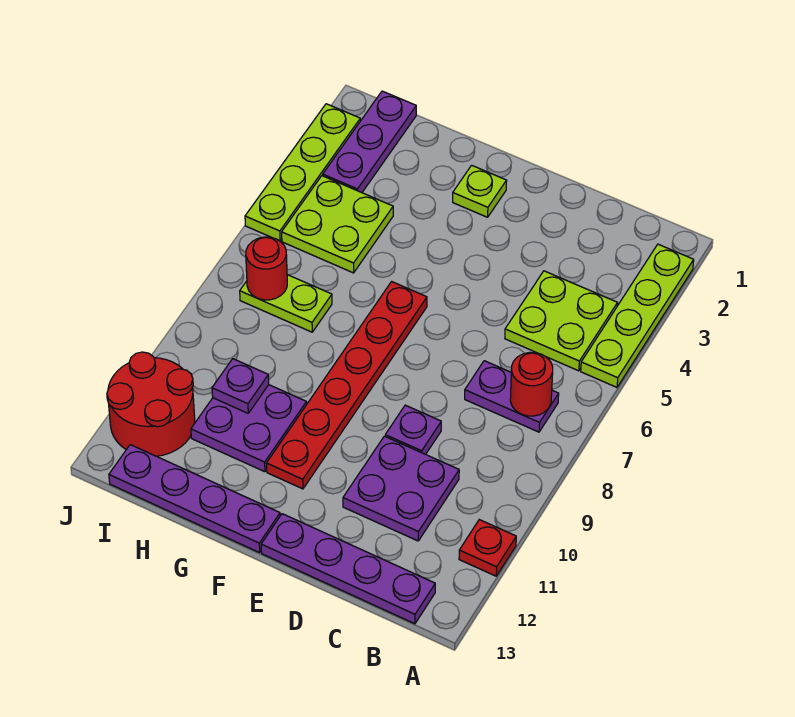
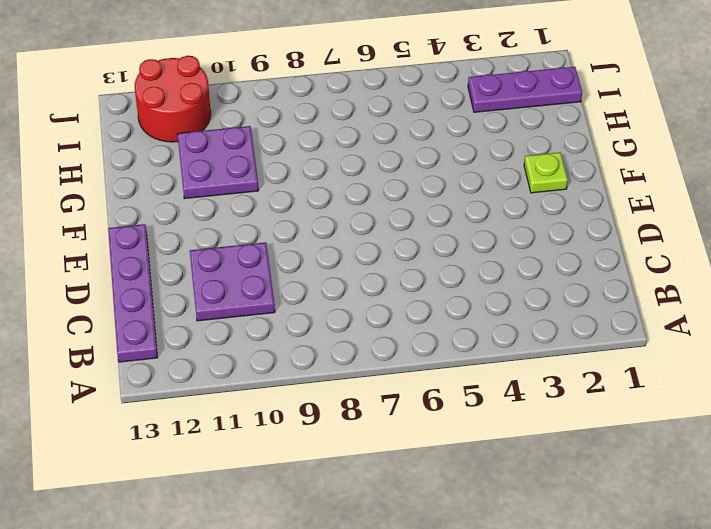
none -> lime 1x4 plate [581,244,694,387]
none -> red 1x1 plate [459,520,516,576]
none -> lime 2x2 plate [505,271,617,371]

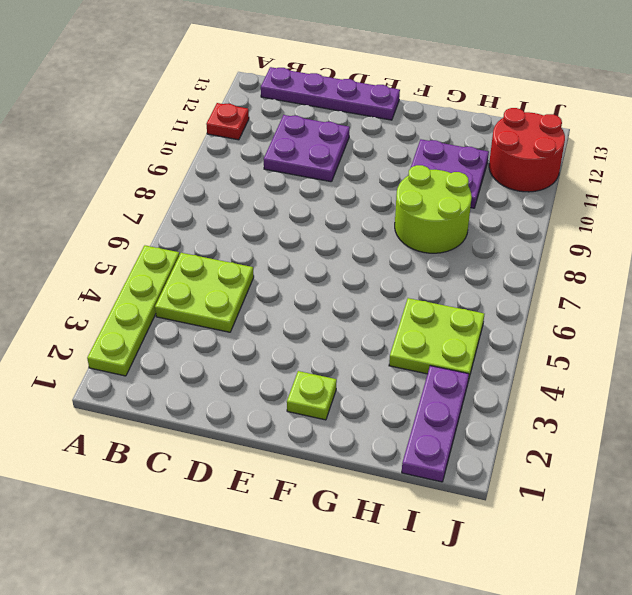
lime 2x2 round brick [395,165,472,253] -> none
none -> purple 1x2 plate [465,361,559,432]
none -> purple 1x1 plate [385,405,441,454]
none -> red 1x6 plate [266,282,427,489]

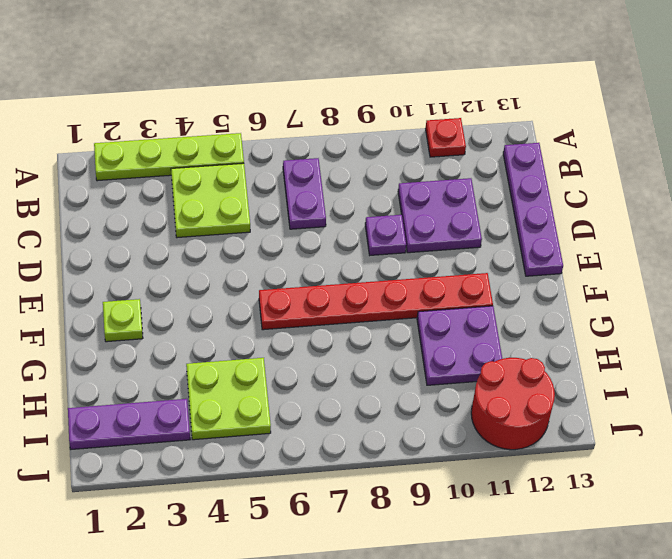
none -> purple 1x4 plate [109,445,280,553]
none -> lime 1x2 plate [240,275,332,332]
none -> lime 1x4 plate [245,104,360,241]

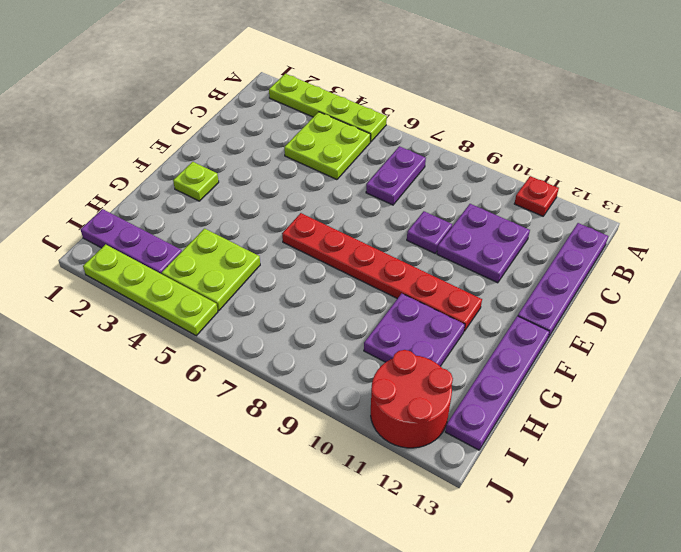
none -> lime 1x2 plate [240,275,332,332]
none -> red 1x1 round brick [510,352,553,416]
none -> purple 1x1 plate [212,359,269,413]

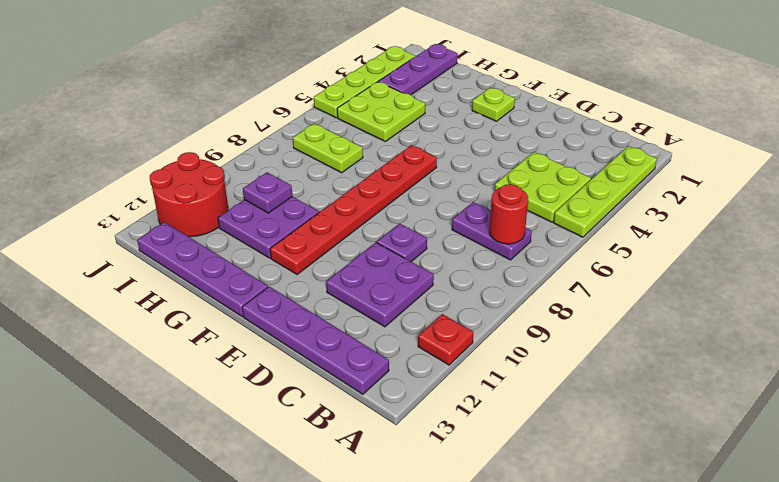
none -> red 1x1 round brick [246,237,287,300]

